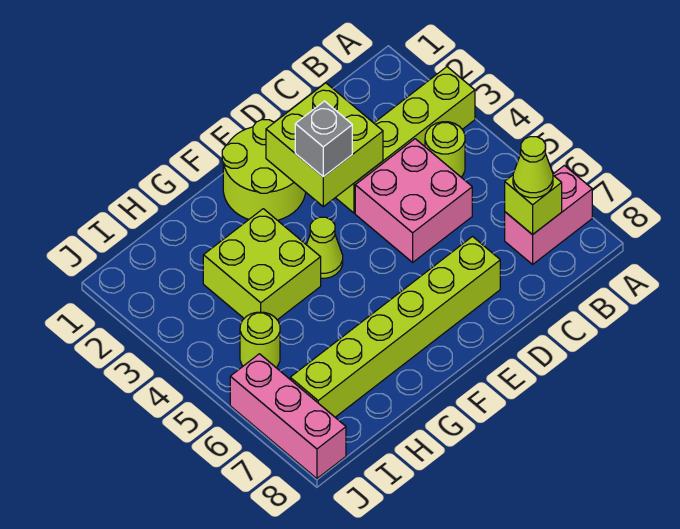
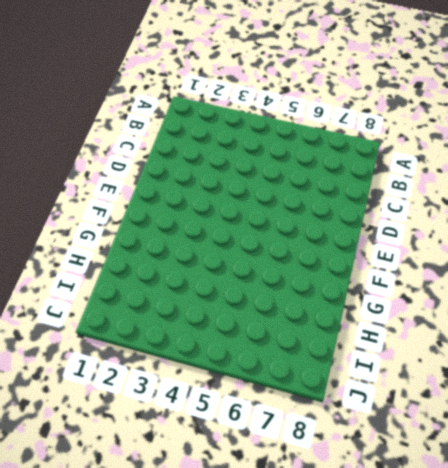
none -> lime 1x4 brick [336,67,475,213]
none -> pink 1x2 brick [505,165,592,264]
none -> lime 1x1 round brick [425,122,465,177]

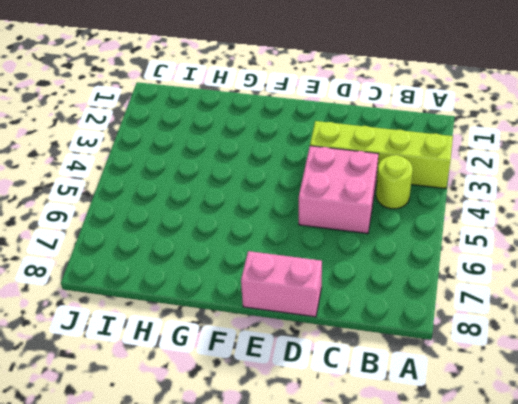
pink 1x2 brick [241,251,322,317] -> pink 1x2 brick moved to [505,165,592,264]
none -> lime 1x6 brick [290,237,500,417]
none -> lime 2x2 round brick [222,119,306,220]
none -> lime 1x1 cone [306,217,343,278]

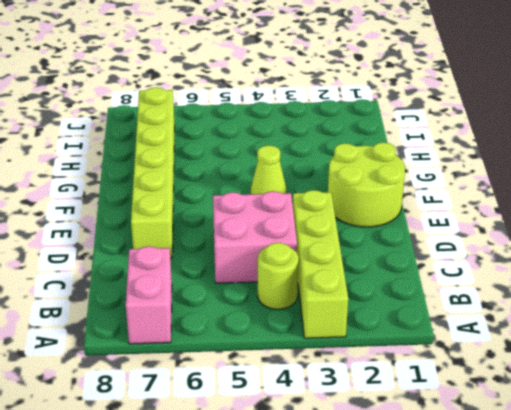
none -> lime 2x2 brick [203,209,321,320]
none -> lime 1x1 round brick [240,312,280,367]
none -> pink 1x3 brick [230,354,346,479]

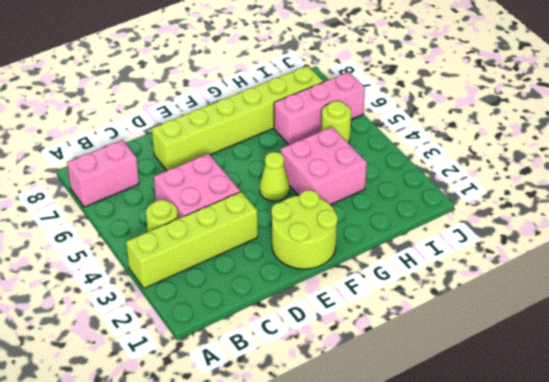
pink 2x2 brick [281,127,367,205] -> lime 2x2 brick [203,209,321,320]
pink 1x3 brick [274,72,365,145] -> pink 1x3 brick turned to [230,354,346,479]
none -> lime 1x1 brick [505,175,562,235]
none -> lime 2x2 brick [266,83,383,207]
none -> lime 1x1 cone [513,137,553,198]

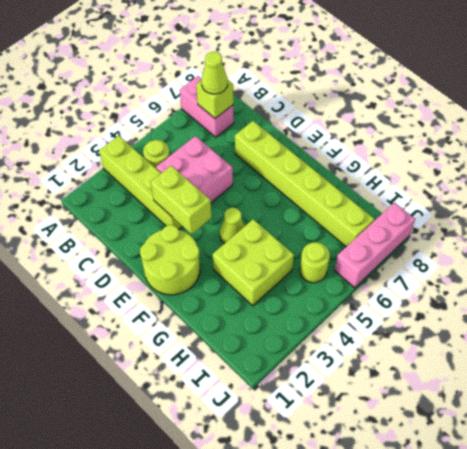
lime 1x2 brick [151,166,211,234] -> lime 2x2 brick [266,83,383,207]
none -> grey 1x1 brick [295,101,352,177]

